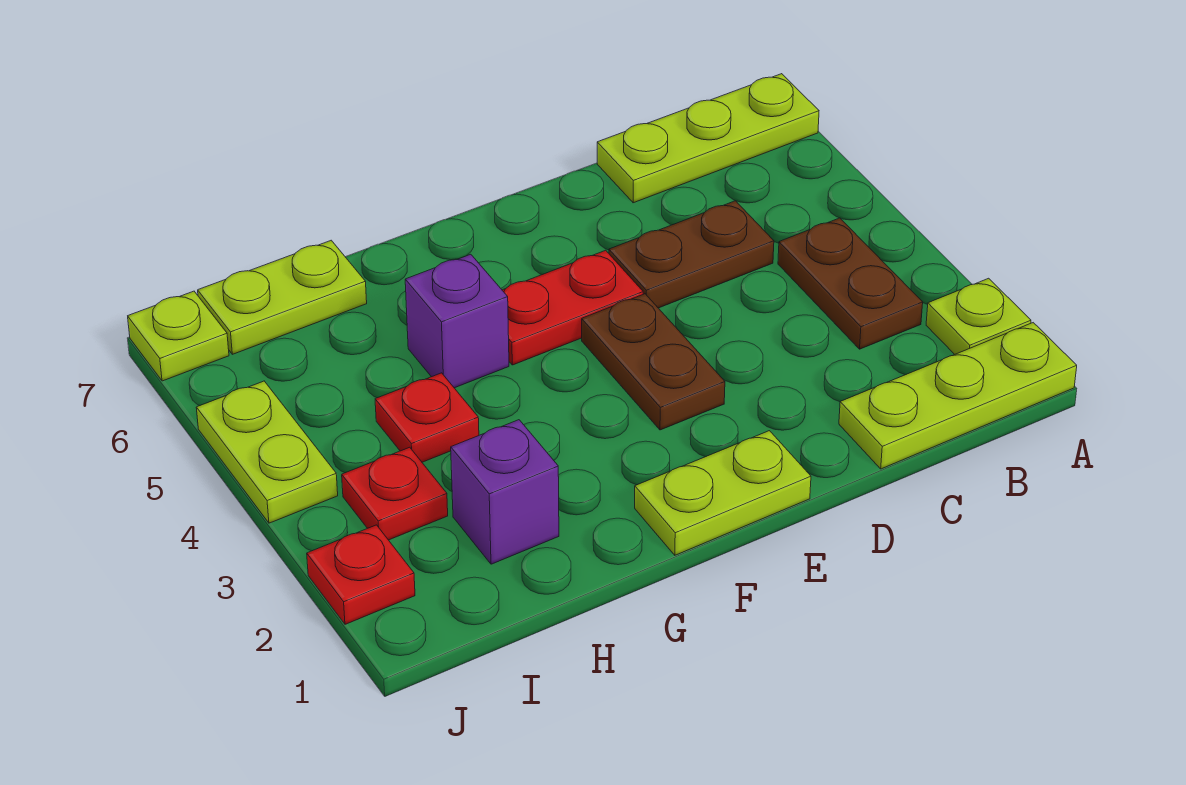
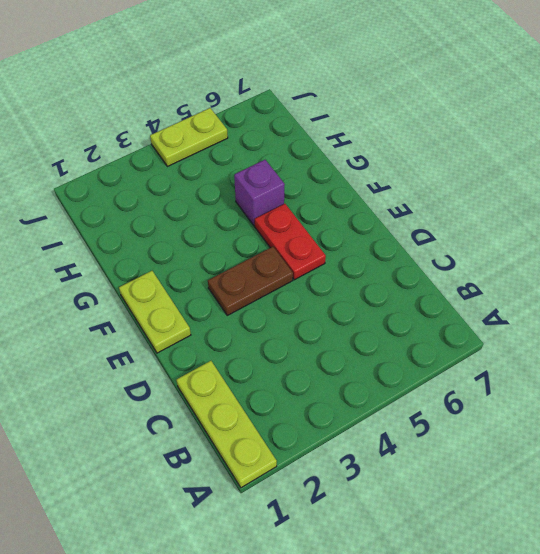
none -> lime 1x1 plate [926,278,1031,354]
none -> lime 1x3 plate [597,74,819,203]
none -> brown 1x2 plate [778,218,923,349]

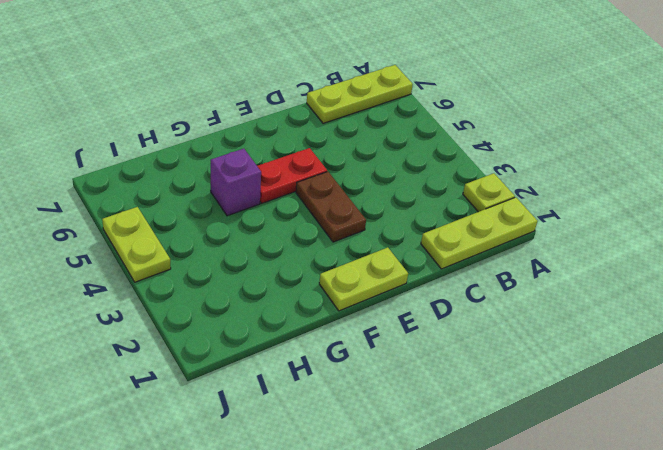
none -> brown 1x2 plate [778,218,923,349]
none -> brown 1x2 plate [609,201,774,308]
none -> purple 1x1 brick [451,420,559,564]

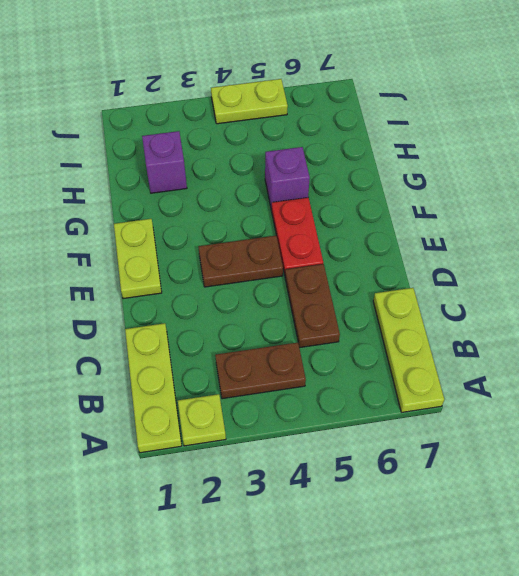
none -> red 1x1 plate [375,373,479,462]
none -> lime 1x2 plate [198,240,367,354]
none -> red 1x1 plate [342,447,448,540]

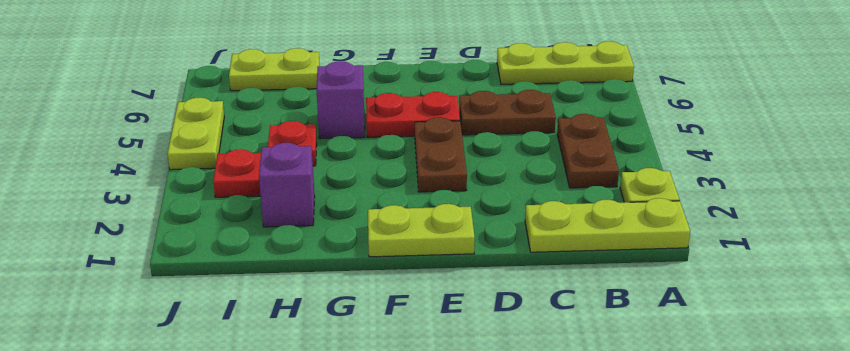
none -> red 1x1 plate [307,525,415,624]
none -> lime 1x1 plate [128,291,229,381]

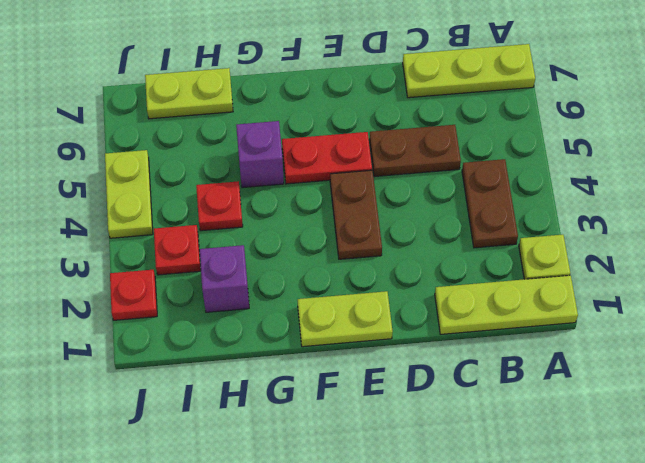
none -> lime 1x1 plate [128,291,229,381]

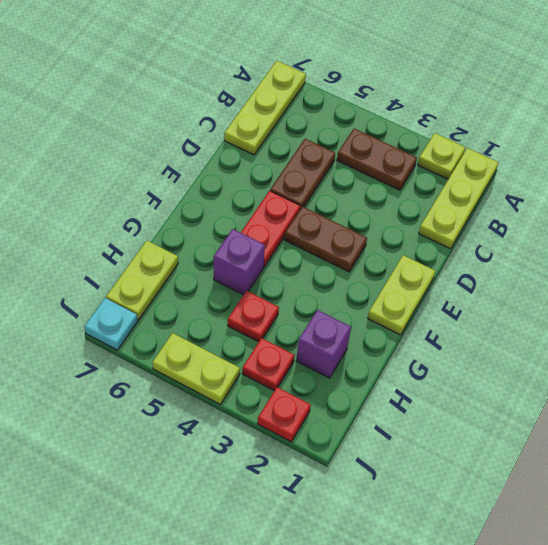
cyan 1x1 plate [85,298,138,350] -> lime 1x1 plate [128,291,229,381]

